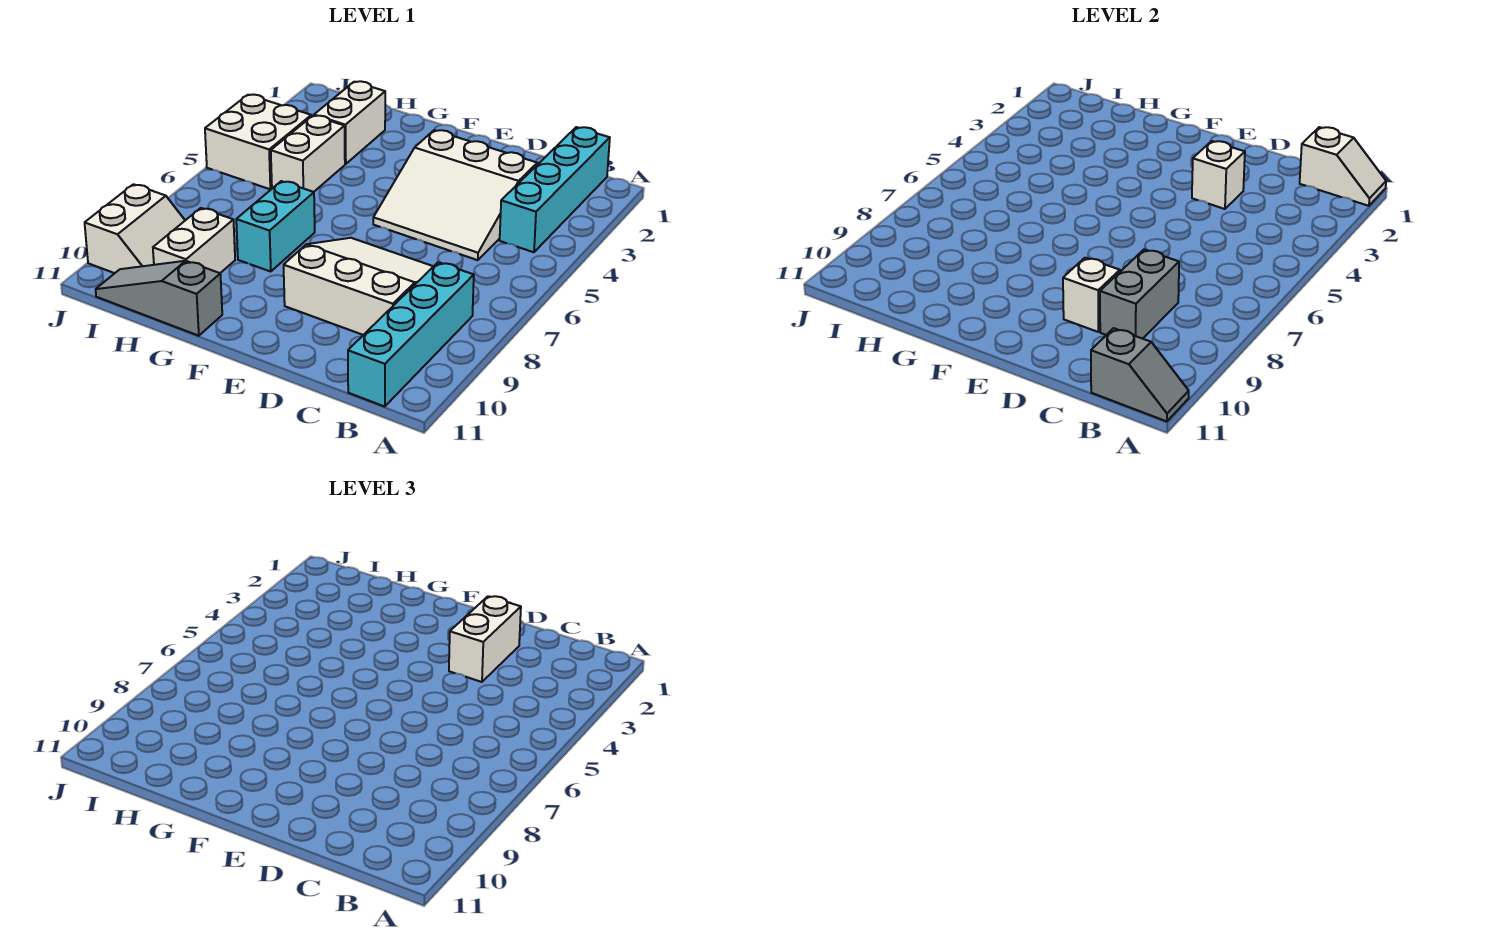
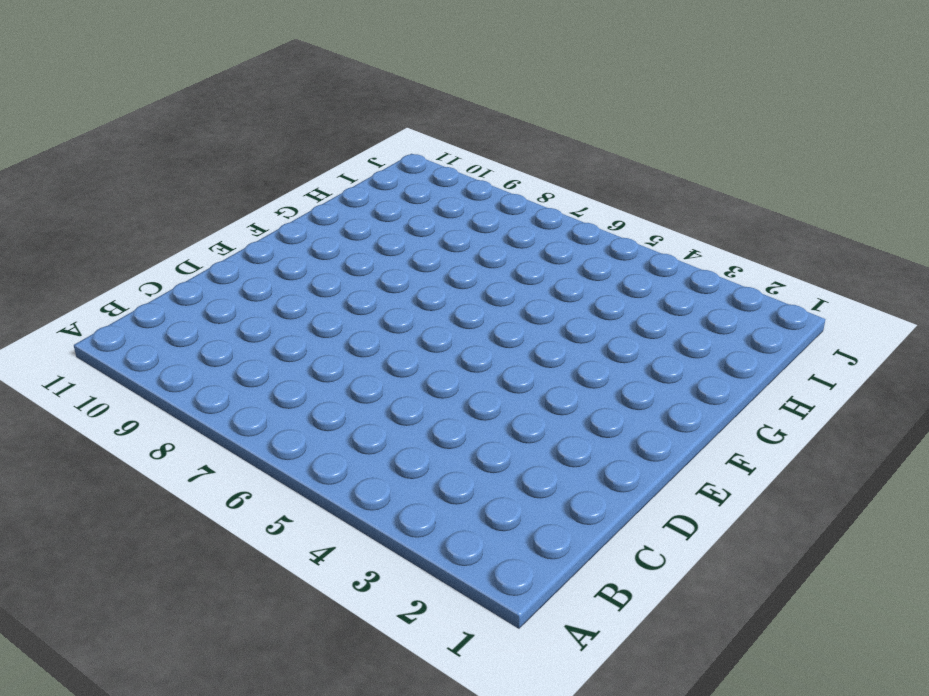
none -> cyan 1x4 brick [500,127,610,252]
none -> cyan 1x4 brick [348,262,474,407]
none -> white 3x3 slope [373,130,537,260]

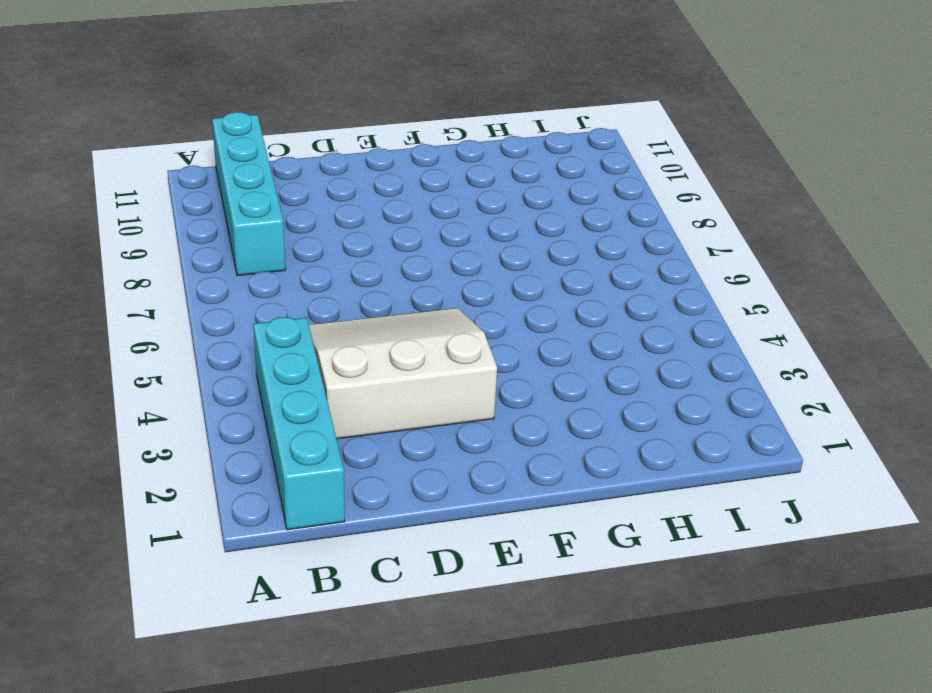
none -> white 3x3 slope [284,238,433,335]
none -> cyan 1x2 brick [236,181,315,272]
none -> grey 1x3 slope [96,261,222,336]

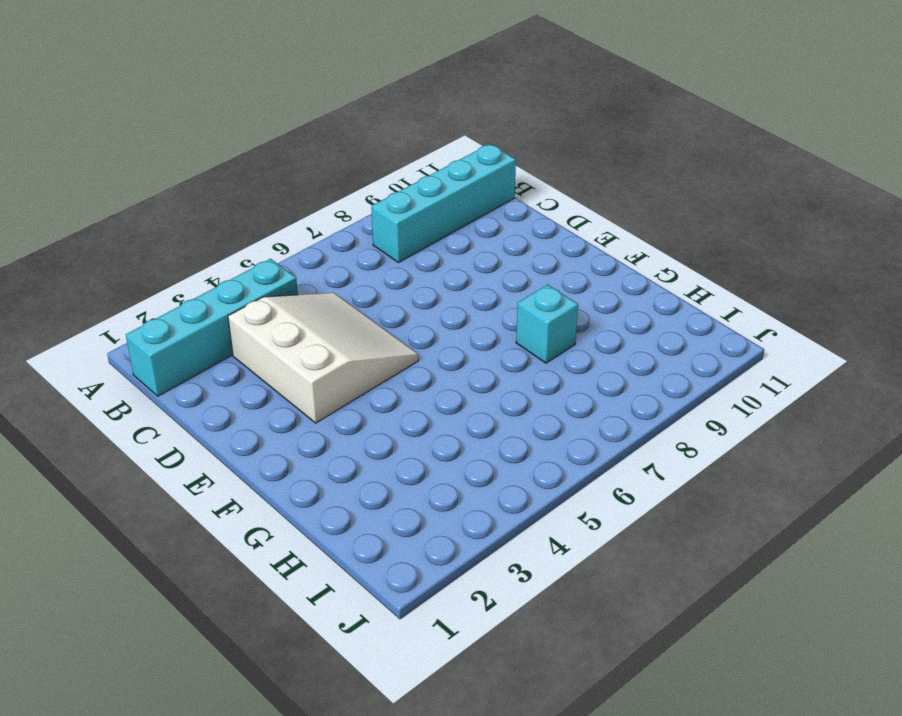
cyan 1x1 brick [516,284,578,363] -> cyan 1x2 brick [236,181,315,272]
none -> white 3x3 slope [284,238,433,335]
none -> grey 1x3 slope [96,261,222,336]
none -> white 1x2 brick [314,81,385,164]

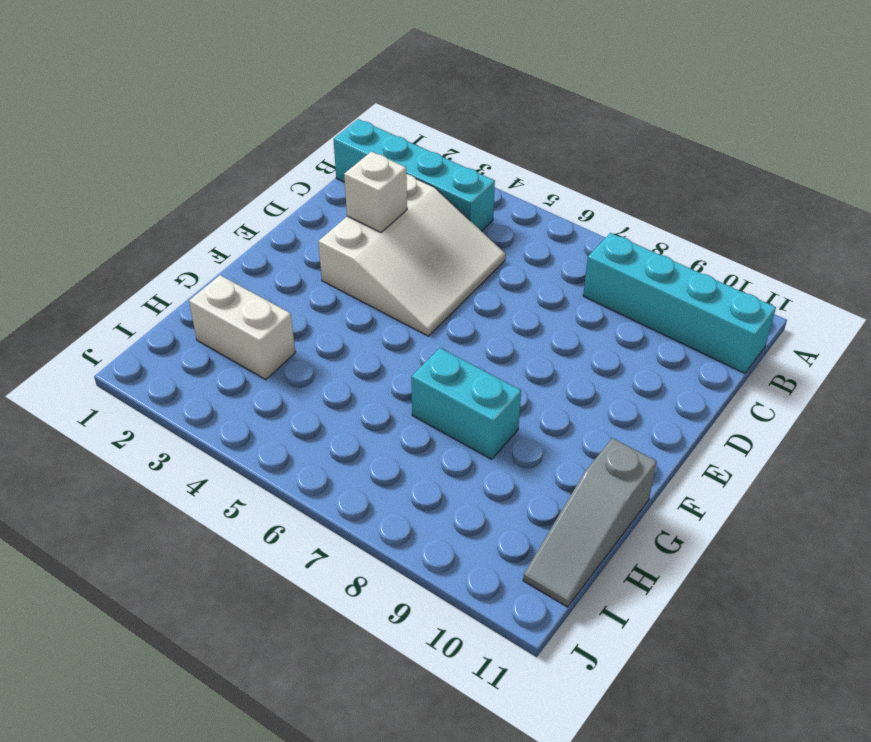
none -> white 3x3 slope [284,238,433,335]
none -> white 1x2 brick [271,116,345,192]
none -> white 1x2 brick [153,208,235,273]

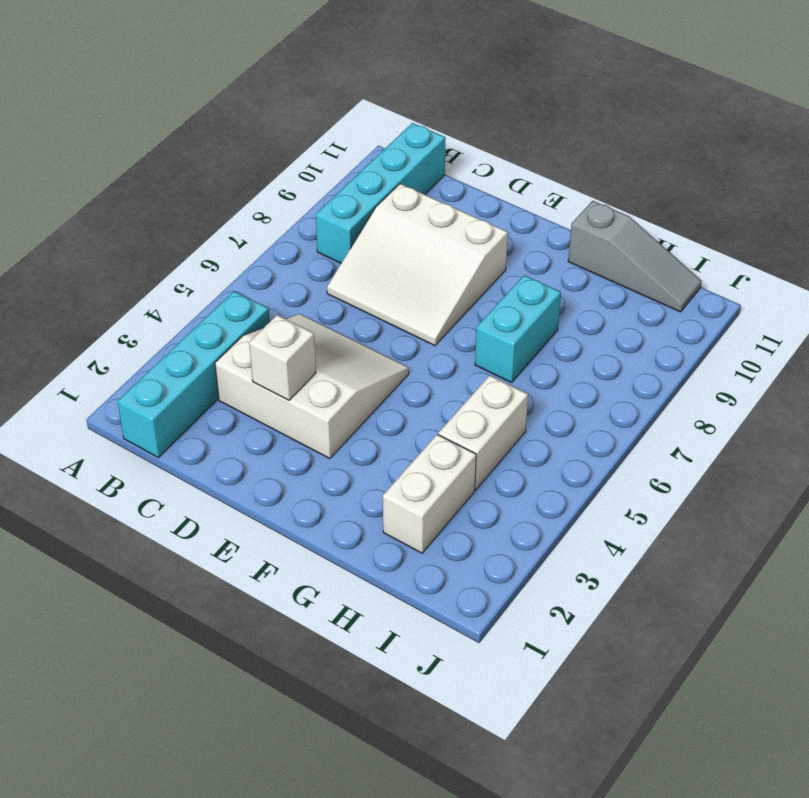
none -> white 1x2 brick [153,208,235,273]
none -> white 2x2 brick [205,95,311,189]
none -> white 2x2 slope [85,184,185,273]

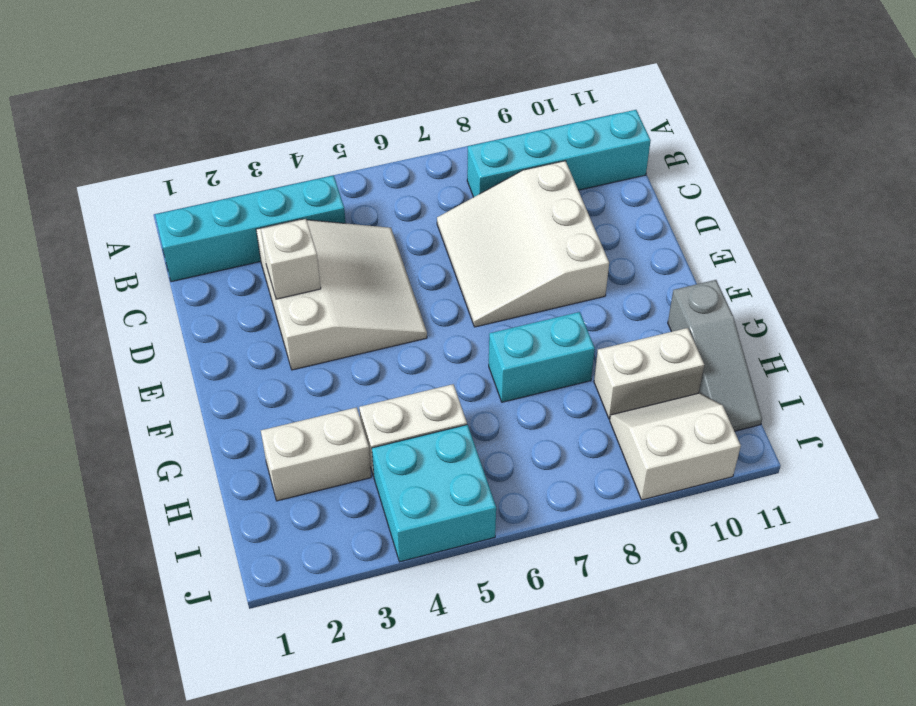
cyan 2x2 brick [372,425,496,562] -> white 2x2 brick [205,95,311,189]
none -> white 1x2 slope [1300,127,1386,206]
none -> grey 1x2 slope [1091,328,1189,421]
none -> grey 1x2 brick [1100,249,1179,339]

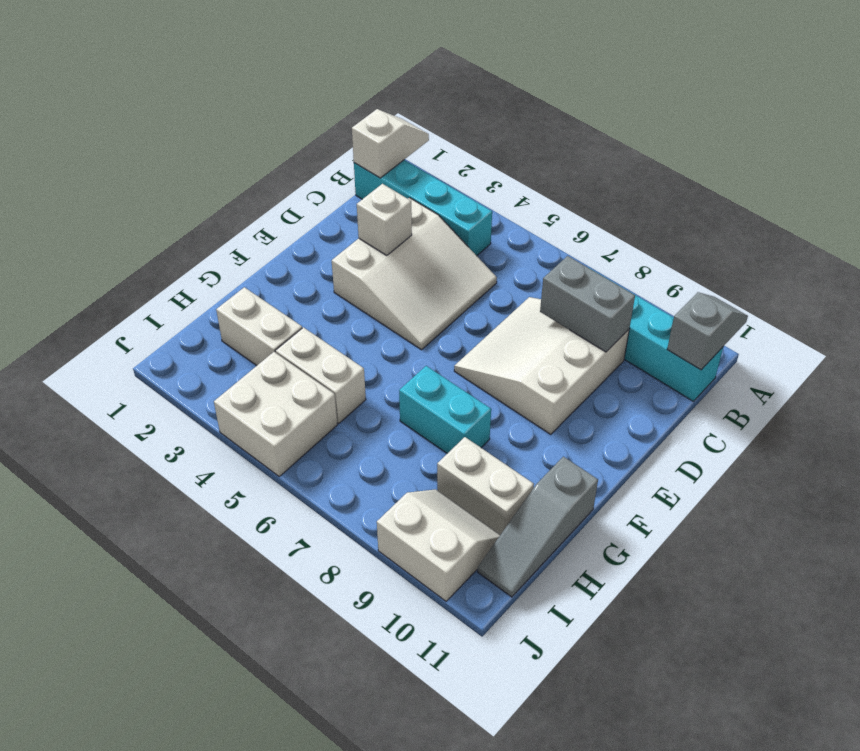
none -> white 1x1 brick [1063,258,1120,332]
none -> white 1x2 brick [449,596,521,682]

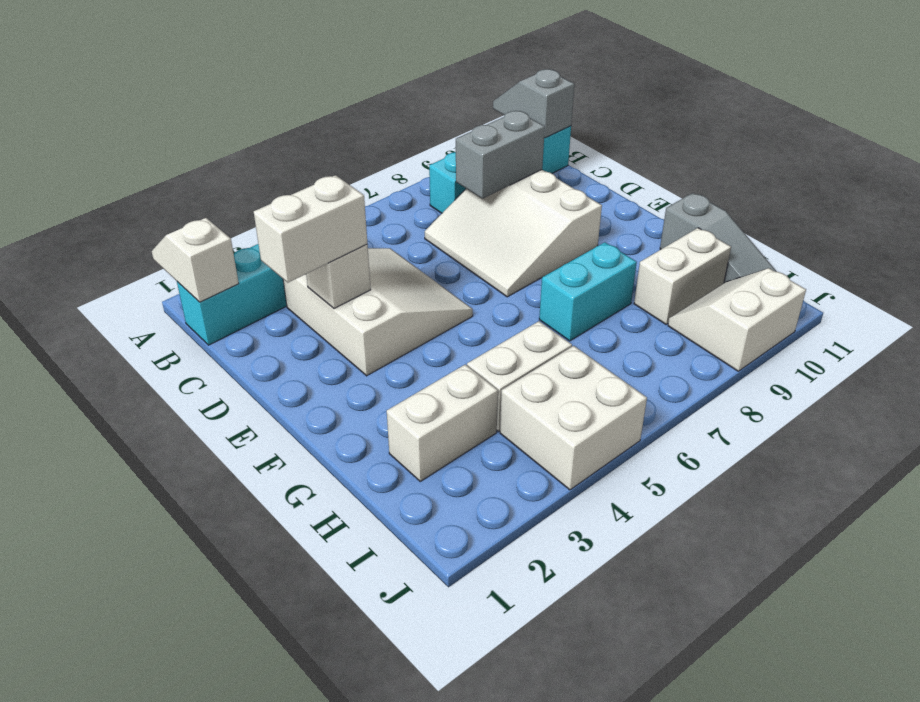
none -> white 1x1 brick [1063,258,1120,332]

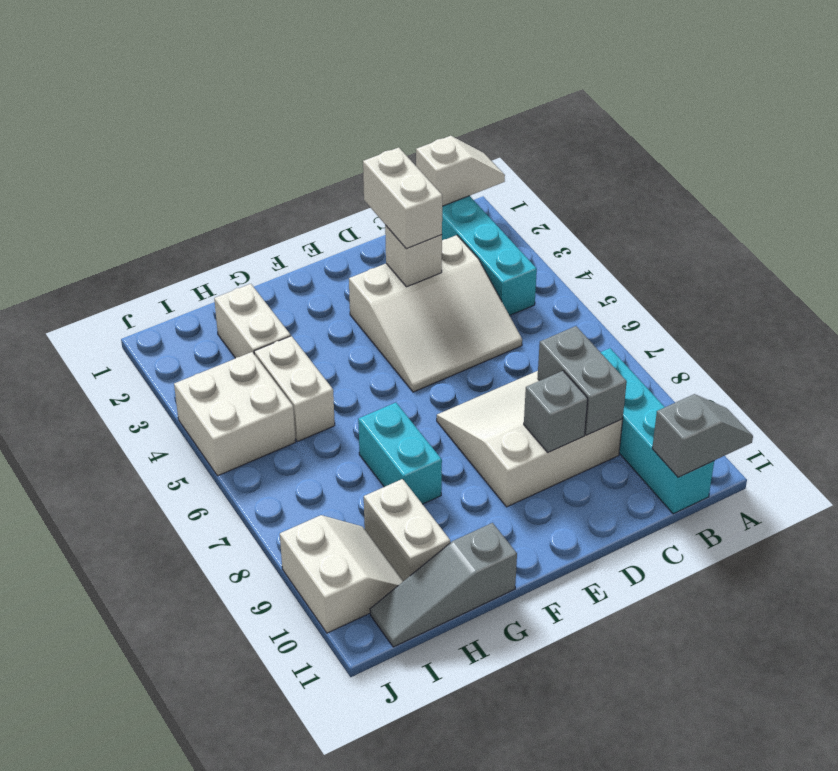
grey 1x1 brick [524,371,588,453] -> white 1x1 brick [1063,258,1120,332]

